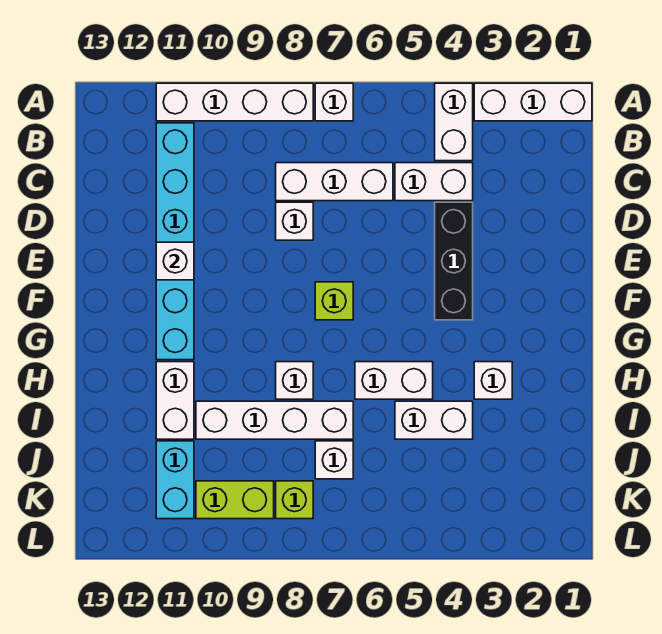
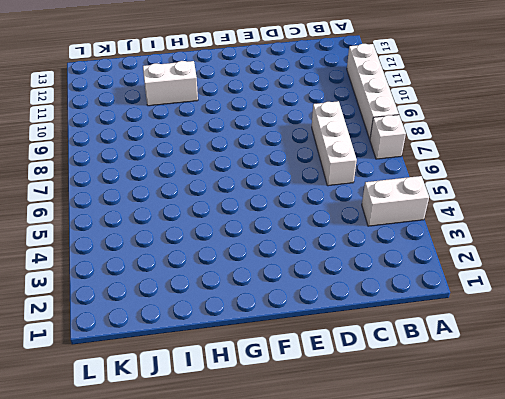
none -> white 1x3 brick [474,83,592,121]
none -> cyan 1x6 brick [156,123,194,360]
none -> white 1x2 brick [395,163,473,201]

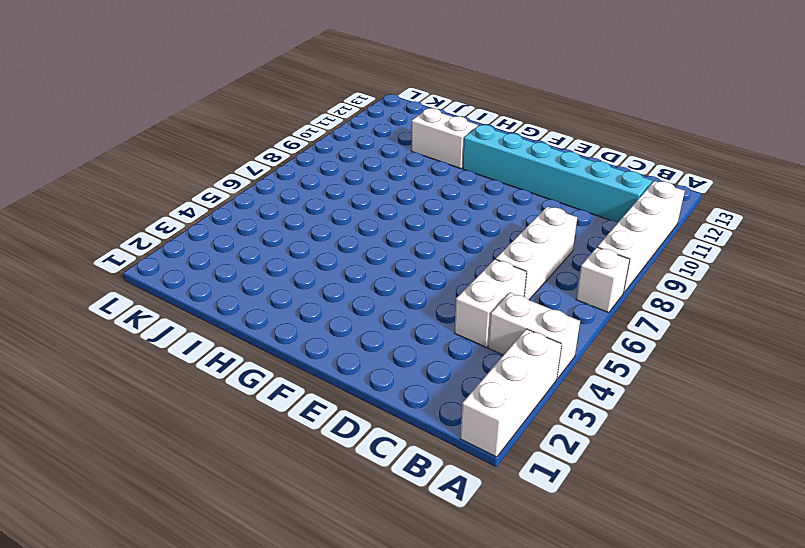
none -> black 1x3 brick [435,202,473,320]
none -> white 1x1 brick [276,202,313,240]
none -> lime 1x1 brick [315,282,353,320]

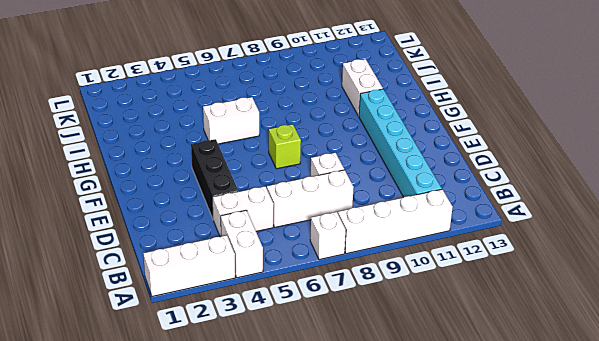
none -> white 1x1 brick [474,362,512,399]
none -> white 1x1 brick [276,362,313,399]
none -> white 1x2 brick [395,401,473,439]

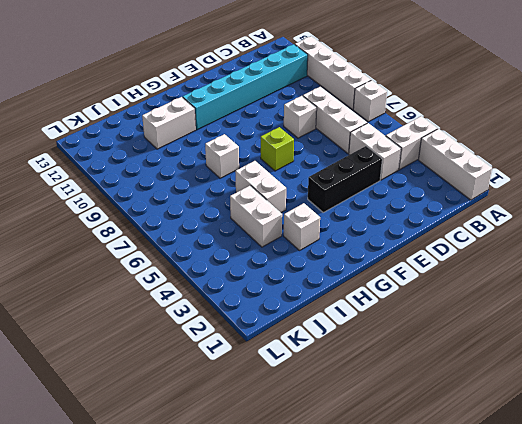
none -> white 1x4 brick [196,401,353,439]
none -> white 1x1 brick [315,441,353,479]
none -> cyan 1x2 brick [156,441,194,519]

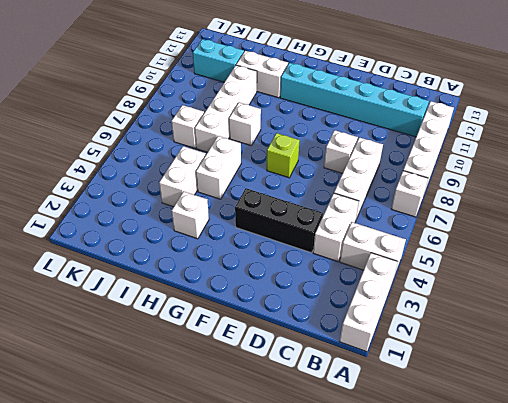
none -> lime 1x1 brick [276,481,313,519]
none -> lime 1x2 brick [196,481,274,519]
none -> white 1x1 brick [156,242,194,280]

